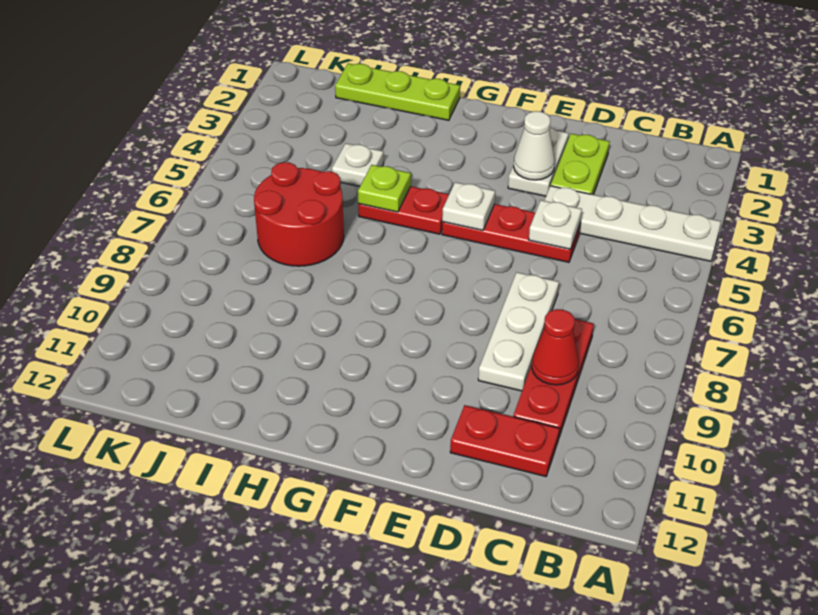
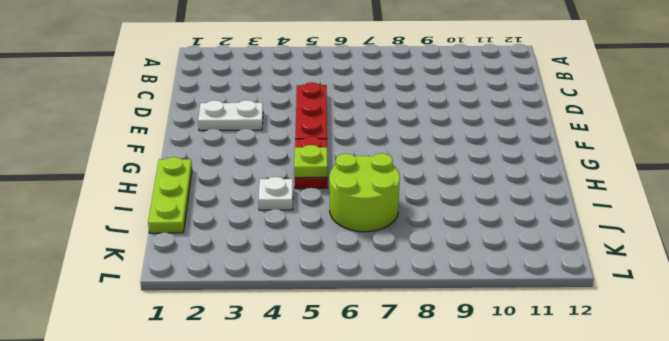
lime 2x2 round brick [329,153,400,232] -> red 2x2 round brick [254,162,344,266]
none -> white 1x4 plate [544,186,721,261]
none -> red 1x3 plate [513,319,594,439]
none -> red 1x2 plate [450,405,560,477]

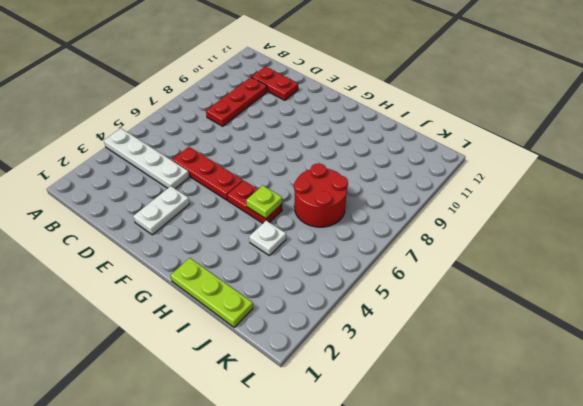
none -> lime 1x2 plate [551,134,610,195]
none -> white 1x3 plate [478,272,559,391]
none -> red 1x1 cone [532,309,579,385]

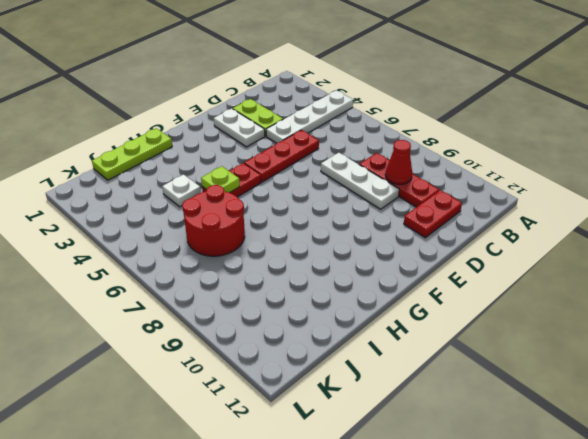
none -> white 1x1 plate [529,200,582,249]
none -> white 1x1 cone [514,111,555,180]
none -> white 1x1 plate [442,182,495,230]

